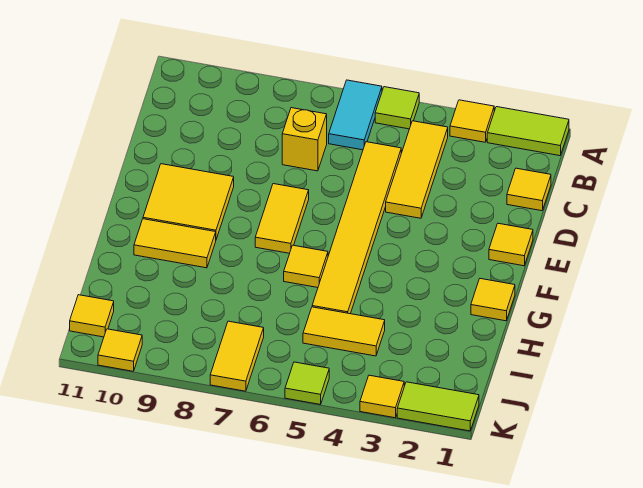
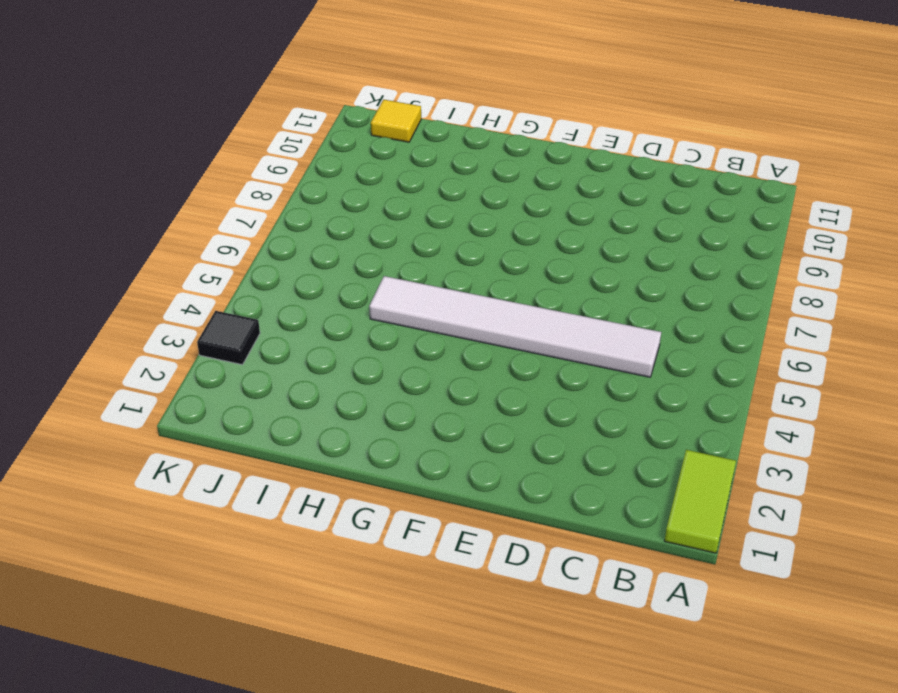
white 1x6 tile [369,276,661,377] -> yellow 1x6 tile [312,142,401,314]
black 1x1 tile [197,311,260,365] -> yellow 1x1 tile [360,375,404,418]
none -> yellow 1x1 tile [450,100,494,142]
none -> lime 1x1 tile [375,87,419,129]
none -> cyan 1x2 tile [329,80,382,150]

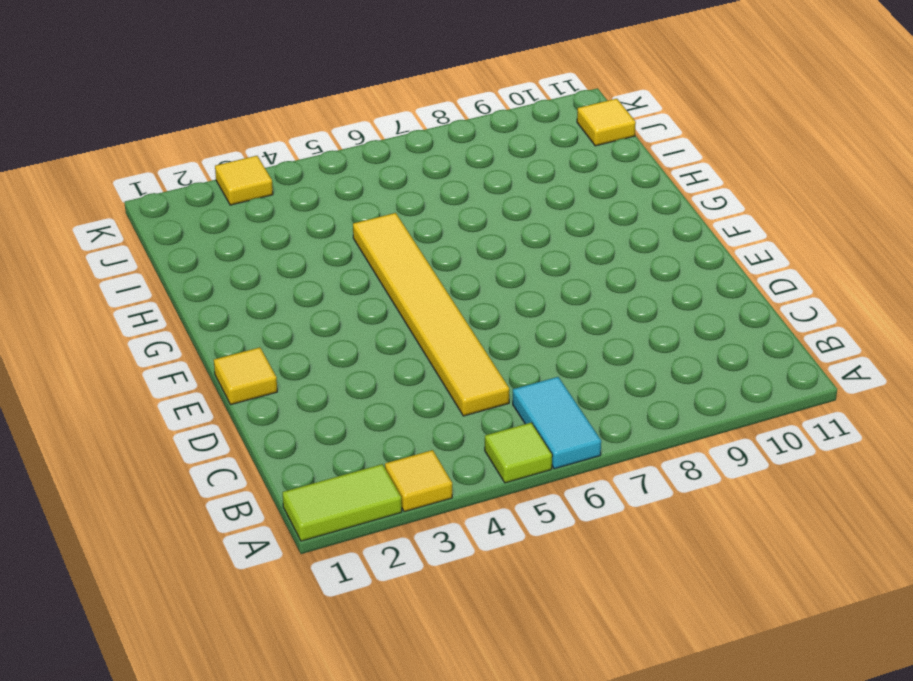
none -> yellow 1x3 tile [386,121,448,218]
none -> yellow 1x1 tile [507,168,551,211]
none -> yellow 1x1 brick [282,108,327,171]

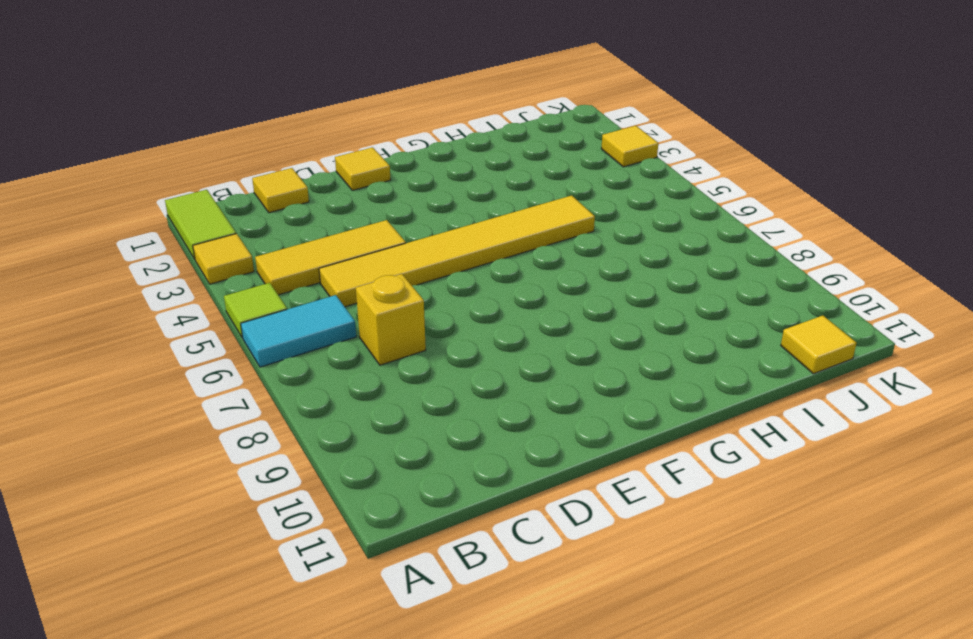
none -> yellow 1x2 tile [255,184,309,253]
none -> yellow 2x2 tile [143,164,234,239]
none -> yellow 1x1 tile [471,279,515,321]

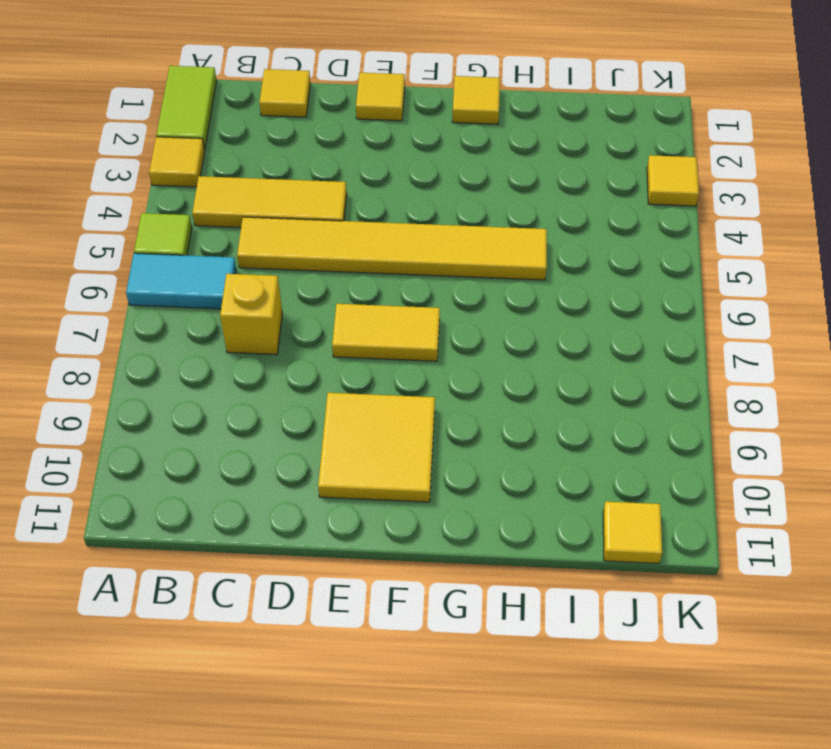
none -> yellow 1x1 tile [284,245,328,288]
none -> yellow 1x2 tile [134,219,216,268]
none -> yellow 1x2 tile [303,307,385,356]

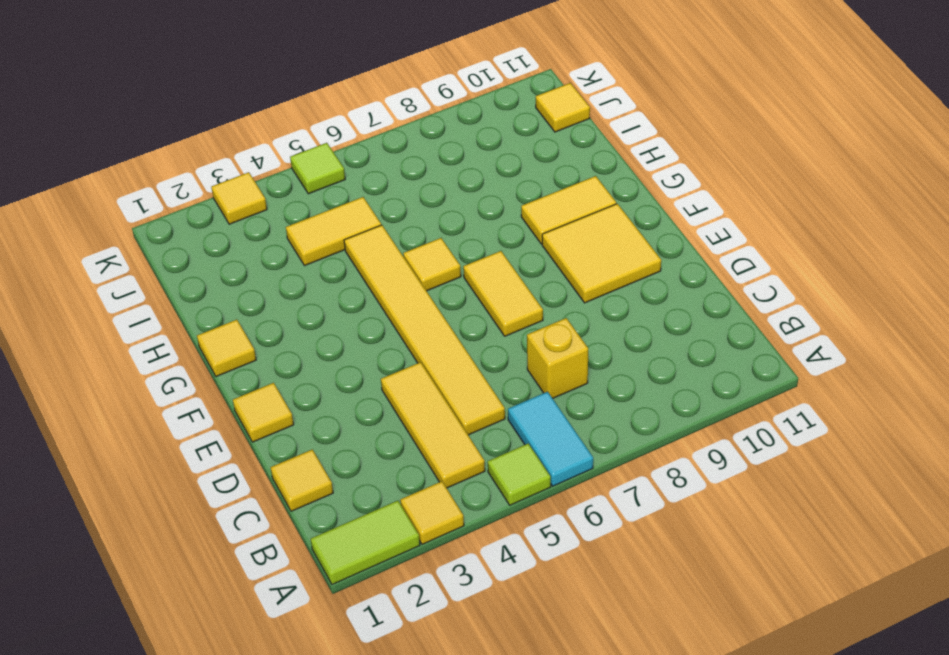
none -> yellow 1x2 tile [210,321,264,391]
none -> lime 1x2 tile [397,382,479,431]
none -> yellow 1x1 tile [98,329,142,371]

